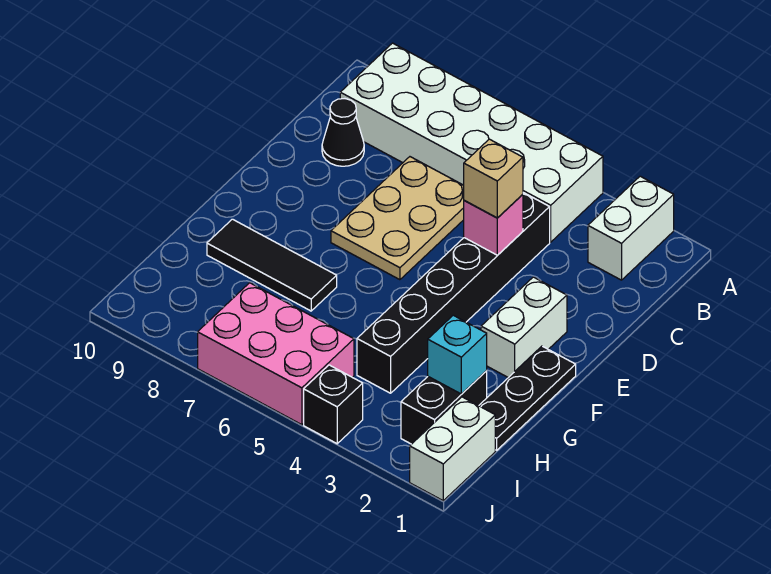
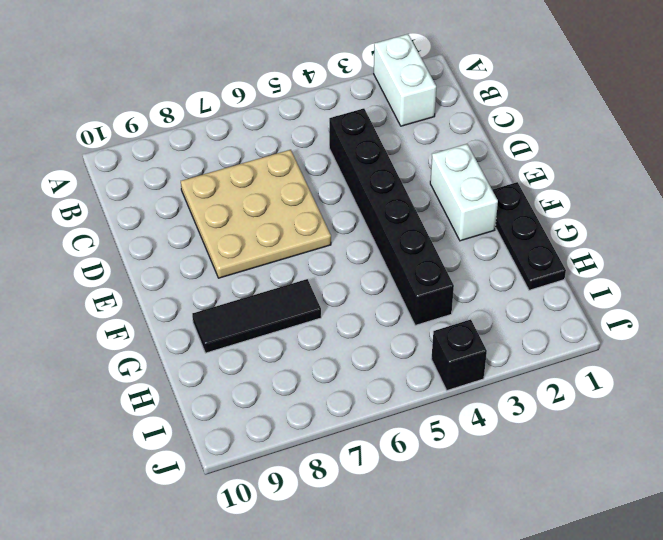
tan 3x3 plate [181,150,331,278] -> tan 2x3 plate [331,157,464,280]
none -> white 2x6 brick [340,43,603,242]
none -> black 1x1 cone [322,99,364,166]
none -> black 1x2 brick [401,371,487,444]

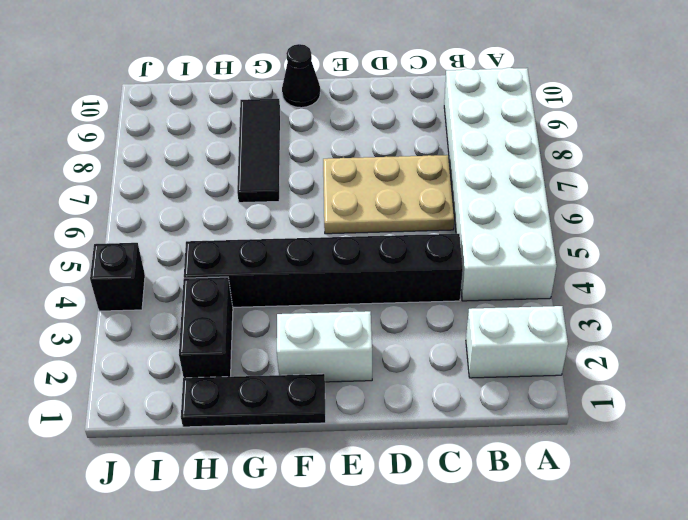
black 1x1 cone [282,44,320,108] -> black 1x1 cone moved to [322,99,364,166]
black 1x2 brick [179,277,233,378] -> black 1x2 brick turned to [401,371,487,444]
none -> white 1x2 brick [410,397,495,501]
none -> pink 2x3 brick [198,283,354,425]
none -> pink 1x1 brick [464,194,523,255]

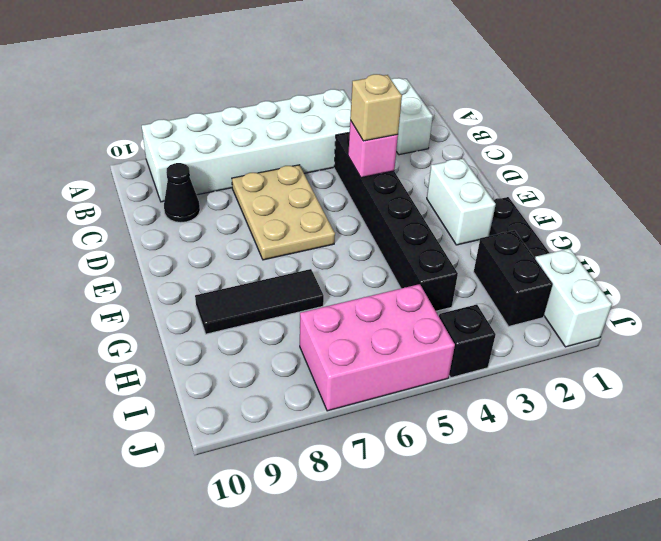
none -> cyan 1x1 brick [428,315,487,394]

